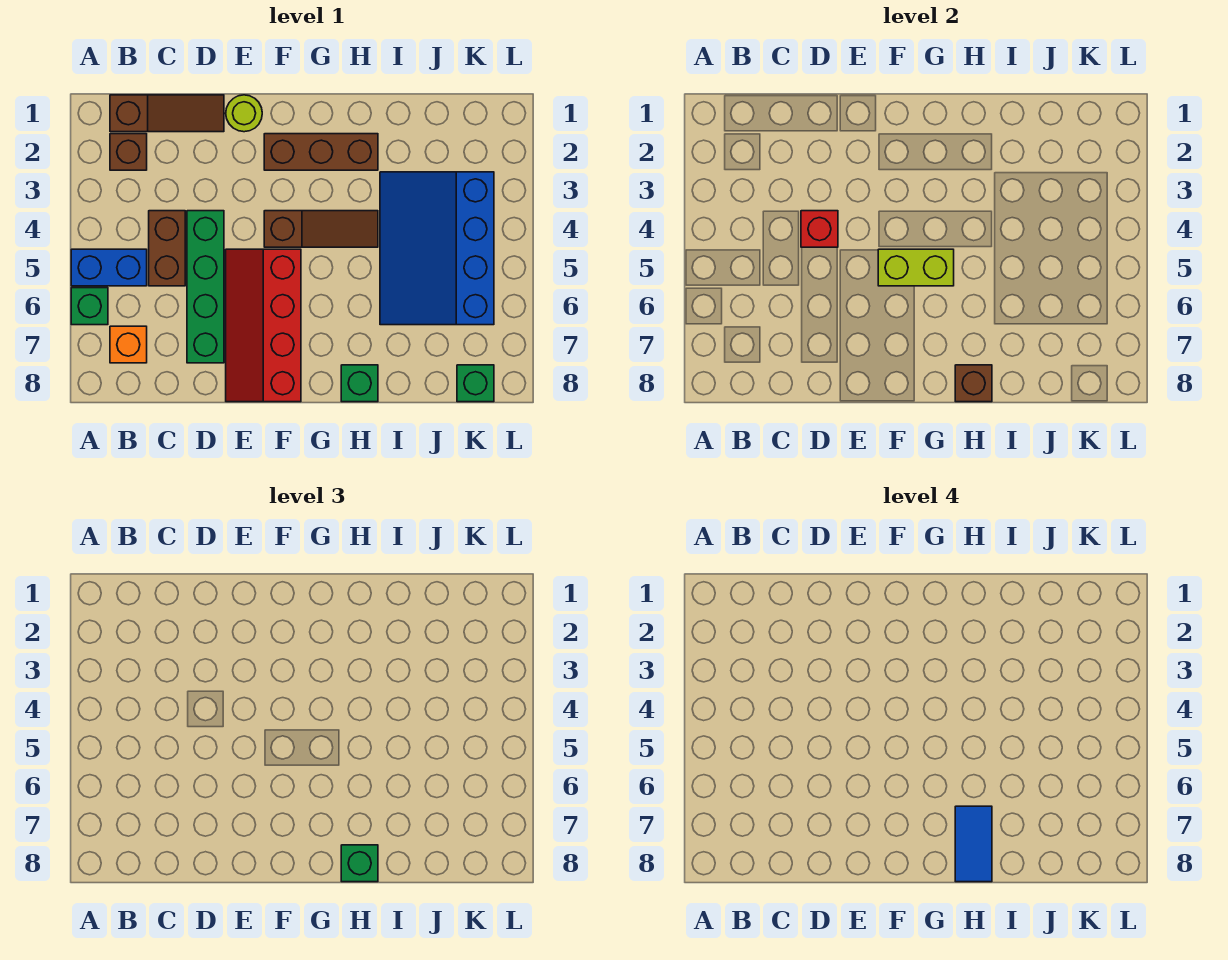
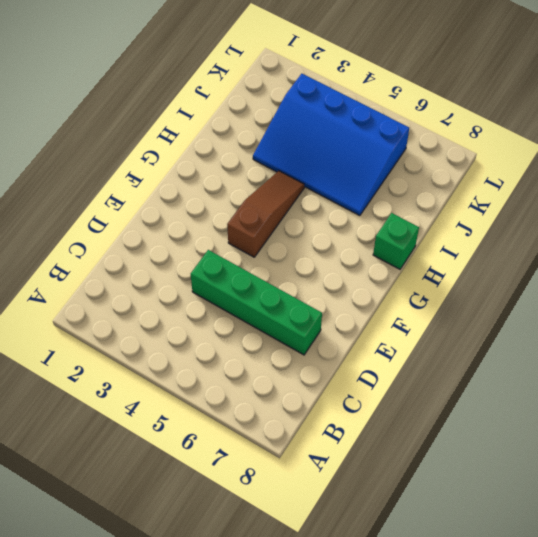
none -> blue 1x2 brick [71,249,147,286]
none -> green 1x1 brick [71,288,108,325]
none -> brown 1x3 slope [110,95,224,132]

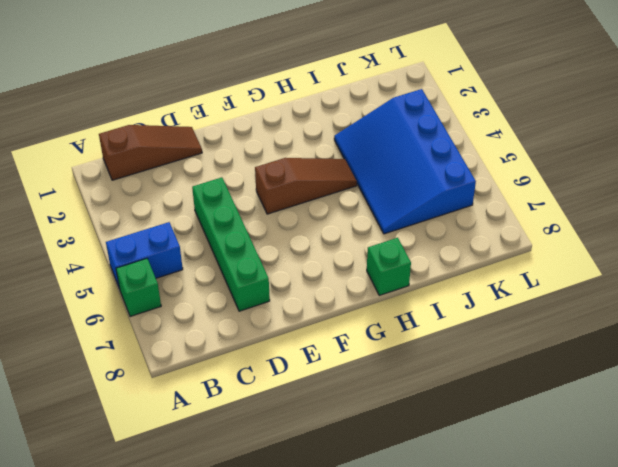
none -> brown 1x1 brick [110,134,147,170]
none -> orange 1x1 brick [110,326,147,363]
none -> brown 1x2 brick [149,211,185,286]

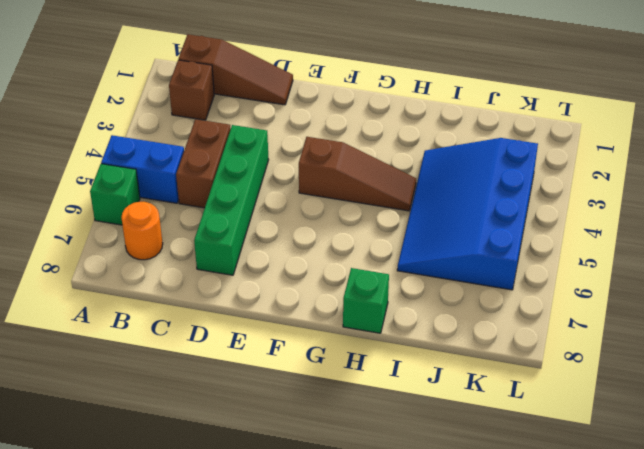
orange 1x1 round brick [121,202,163,260] -> orange 1x1 brick [110,326,147,363]
none -> lime 1x1 round brick [226,95,262,132]
none -> red 2x4 slope [226,249,301,402]
none -> brown 1x3 brick [264,134,378,170]

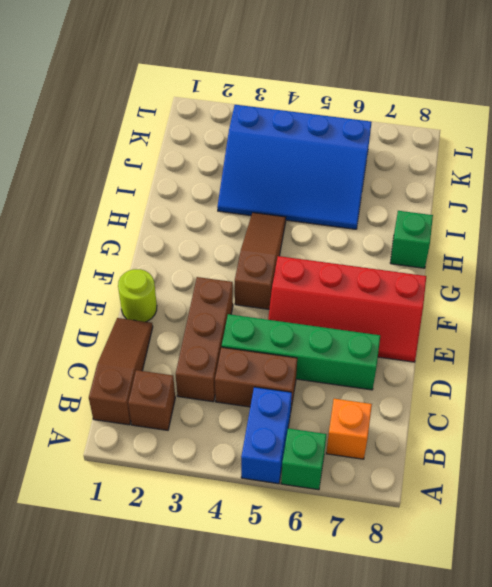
brown 1x3 brick [176,277,233,402] -> brown 1x3 brick moved to [264,134,378,170]
none -> green 1x1 brick [457,365,494,402]
none -> red 1x1 brick [801,211,838,247]
none -> lime 1x2 brick [878,249,954,286]

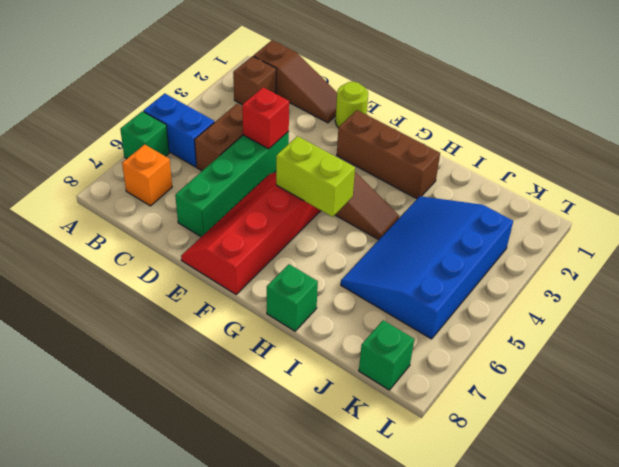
none -> brown 1x1 brick [955,365,992,402]
none -> green 1x1 brick [341,845,378,882]
none -> blue 1x2 tile [955,806,992,882]

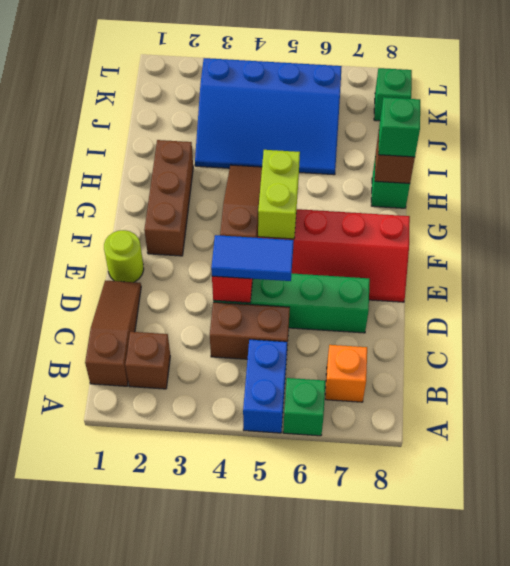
blue 1x2 tile [211,235,294,281] -> blue 1x2 tile moved to [955,806,992,882]

